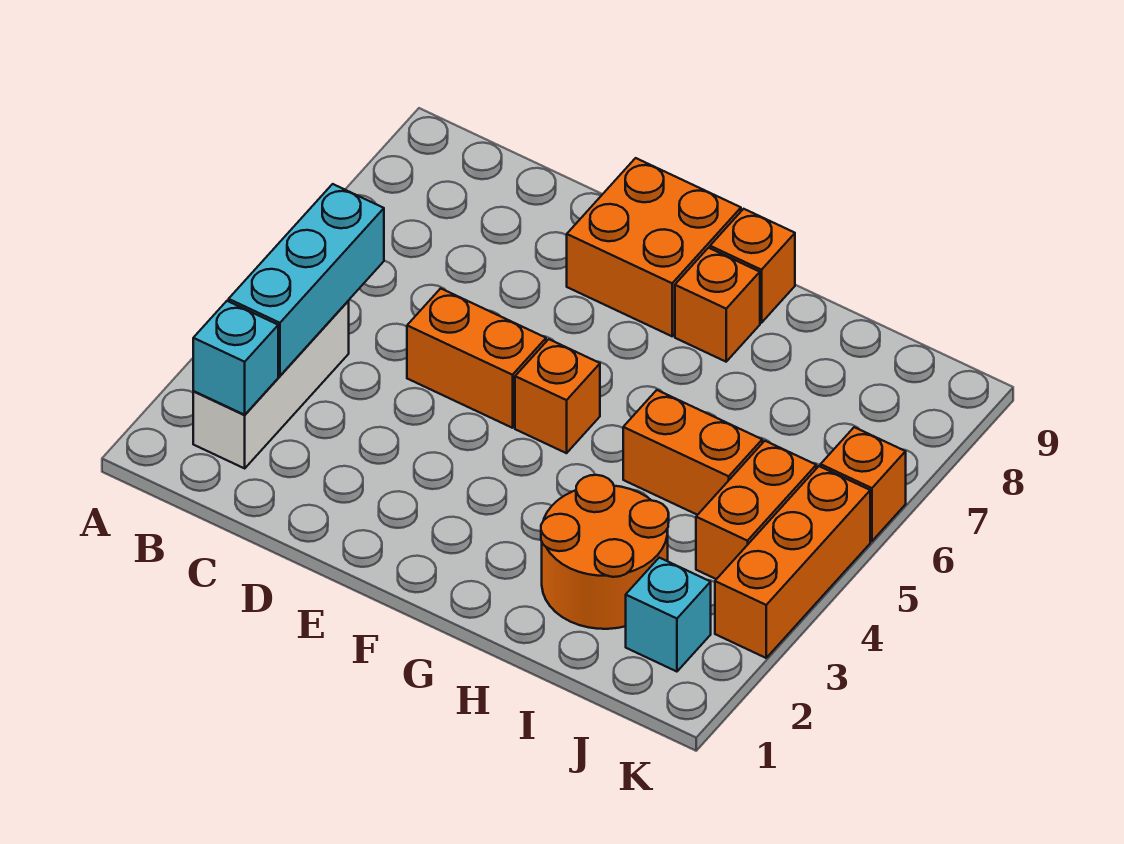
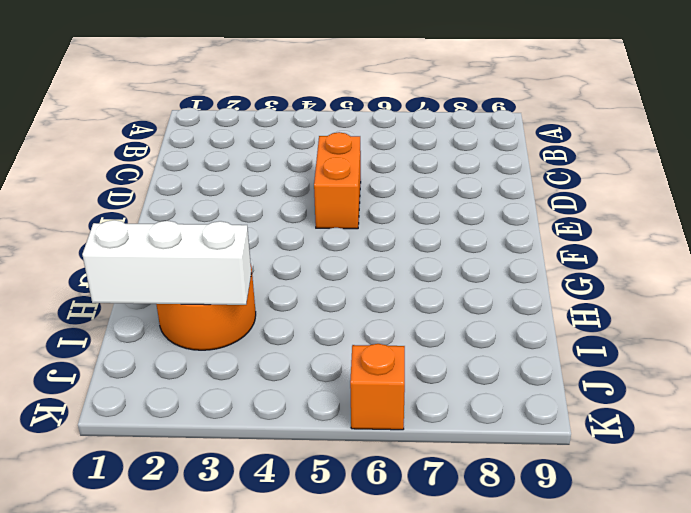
white 1x3 brick [82,220,251,305] -> white 1x3 brick moved to [193,301,349,468]
none -> orange 2x2 brick [567,158,741,336]
none -> orange 1x1 brick [515,339,600,453]
none -> orange 1x1 brick [675,248,760,362]

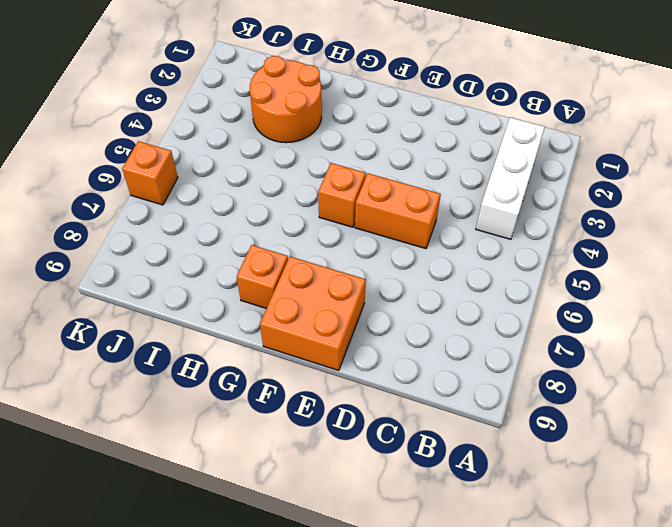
none -> orange 1x1 brick [710,209,795,323]
none -> orange 1x2 brick [623,390,762,515]
none -> cyan 1x1 brick [626,558,711,672]

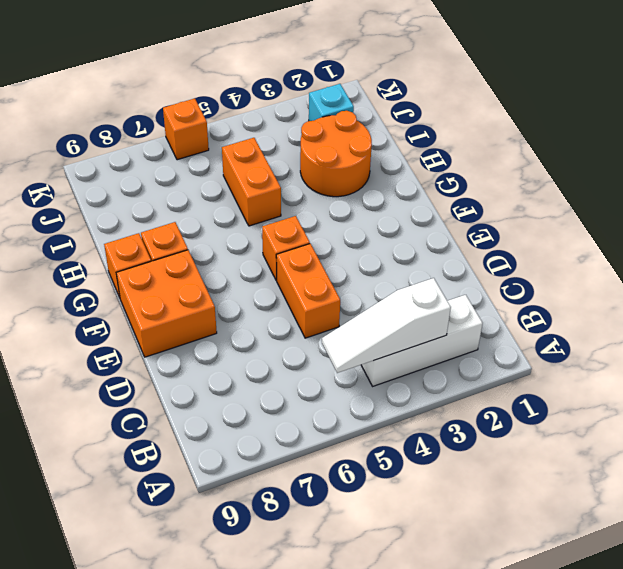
white 1x3 slope [322,278,451,373] -> cyan 1x3 brick [229,184,384,376]
none -> orange 1x2 brick [696,441,816,579]
none -> orange 1x3 brick [715,466,870,658]
none -> cyan 1x1 brick [193,301,278,415]

